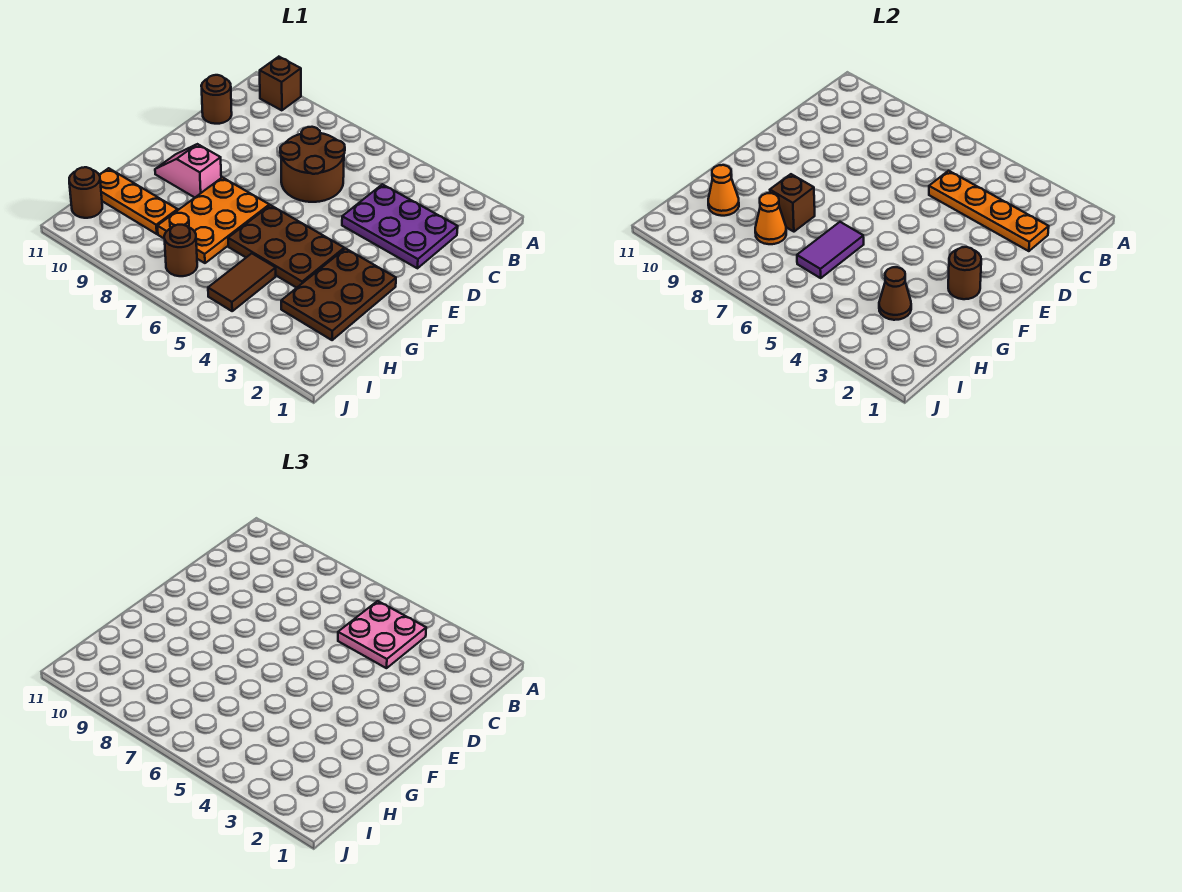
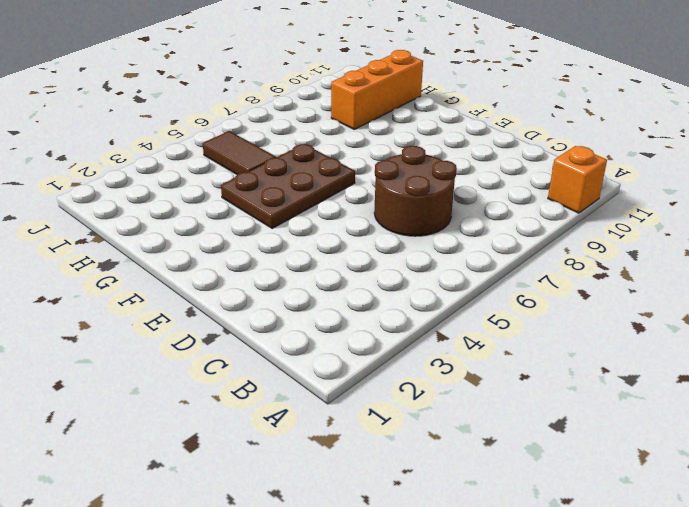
orange 1x1 brick [548,146,607,213] -> brown 1x1 brick [260,57,301,110]
orange 1x3 brick [331,50,423,129] -> orange 1x3 plate [100,168,178,234]
none -> purple 2x3 plate [342,184,458,268]
none -> brown 1x1 round brick [201,75,232,124]
none -> brown 2x3 plate [281,249,396,340]

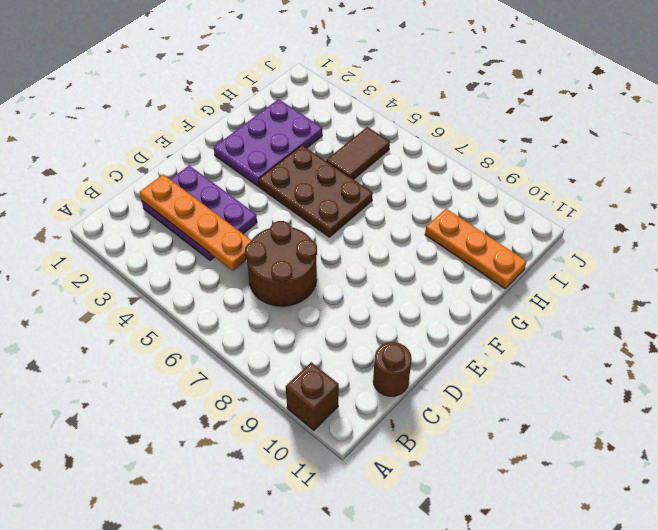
purple 2x3 plate [214,99,322,186] -> brown 2x3 plate [281,249,396,340]
none -> orange 2x3 plate [157,177,269,263]
none -> pink 1x2 slope [155,144,221,197]
none -> brown 1x1 round brick [164,225,197,276]

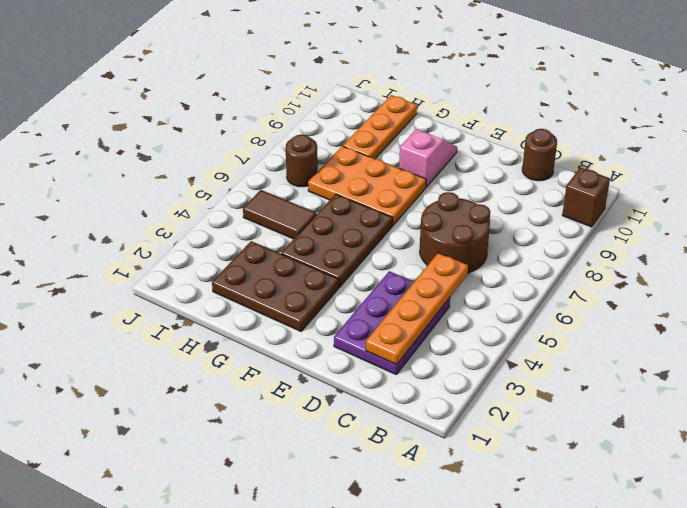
none -> brown 1x1 round brick [69,167,102,218]
none -> brown 1x1 round brick [948,247,981,299]
none -> purple 1x2 tile [797,222,864,278]

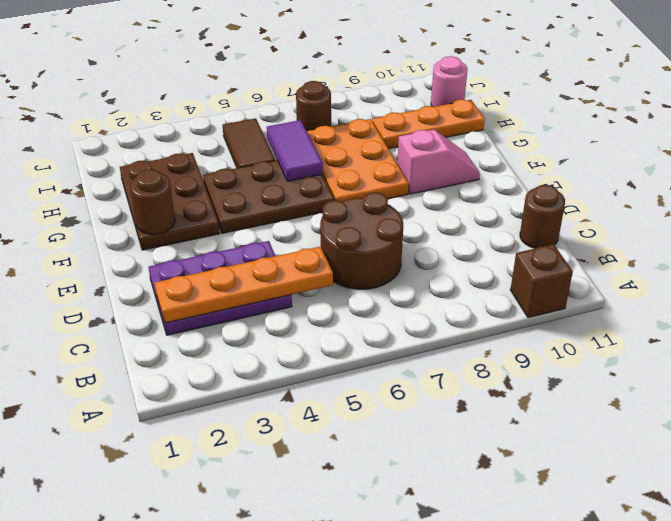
pink 1x1 round brick [431,56,467,107] -> brown 1x1 round brick [69,167,102,218]
none -> brown 1x1 brick [770,174,815,232]
none -> brown 1x1 cone [879,267,911,320]
none -> orange 1x1 cone [755,193,786,244]

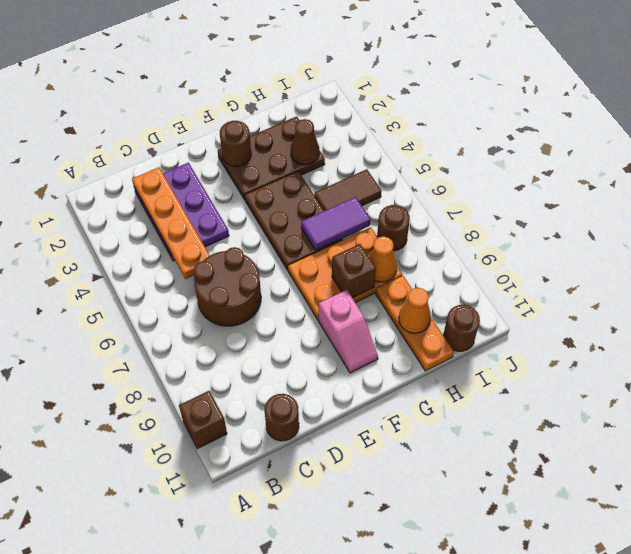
none -> pink 2x2 plate [338,601,426,668]

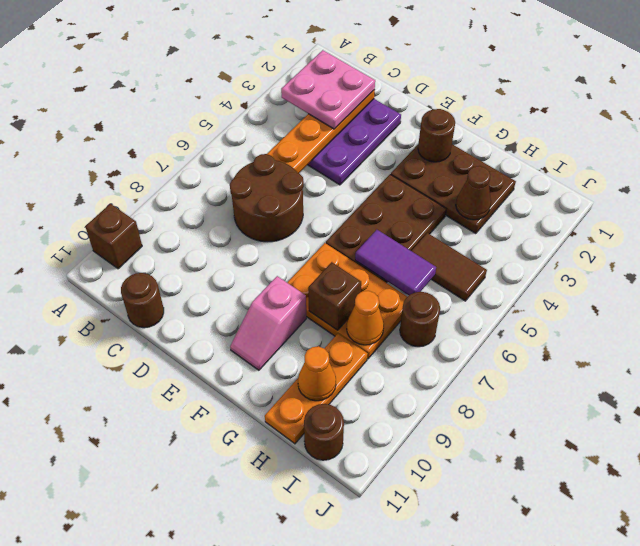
pink 2x2 plate [281,50,375,129] -> pink 2x2 plate moved to [338,601,426,668]

